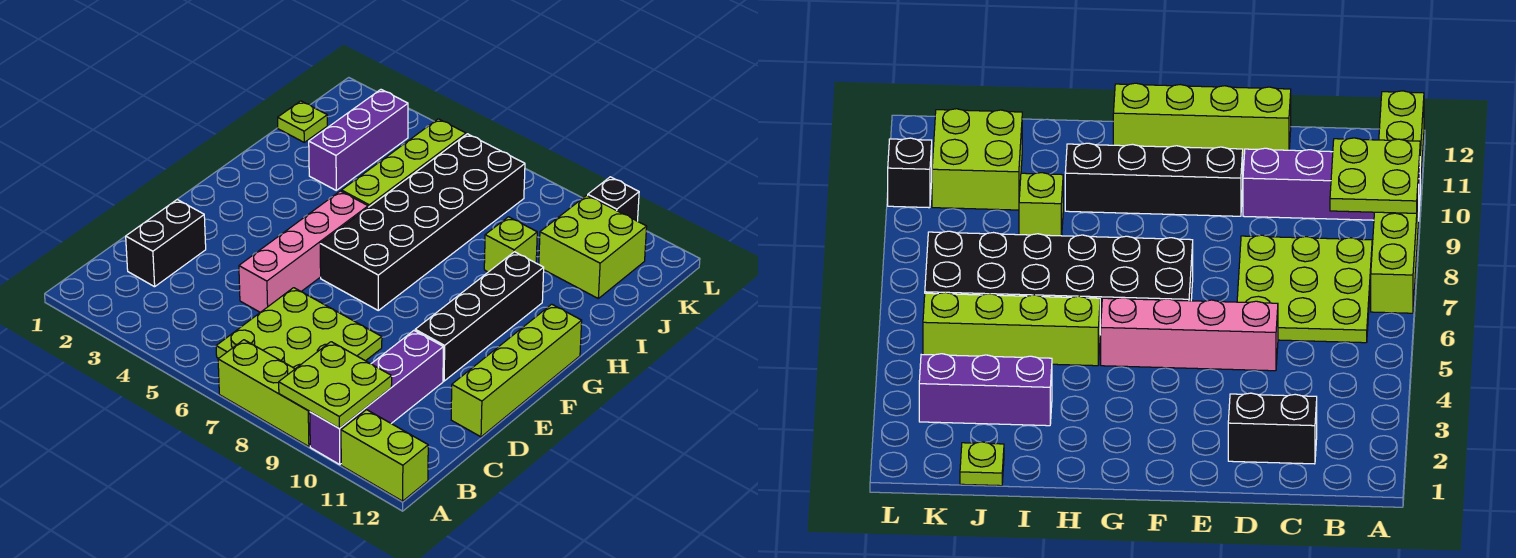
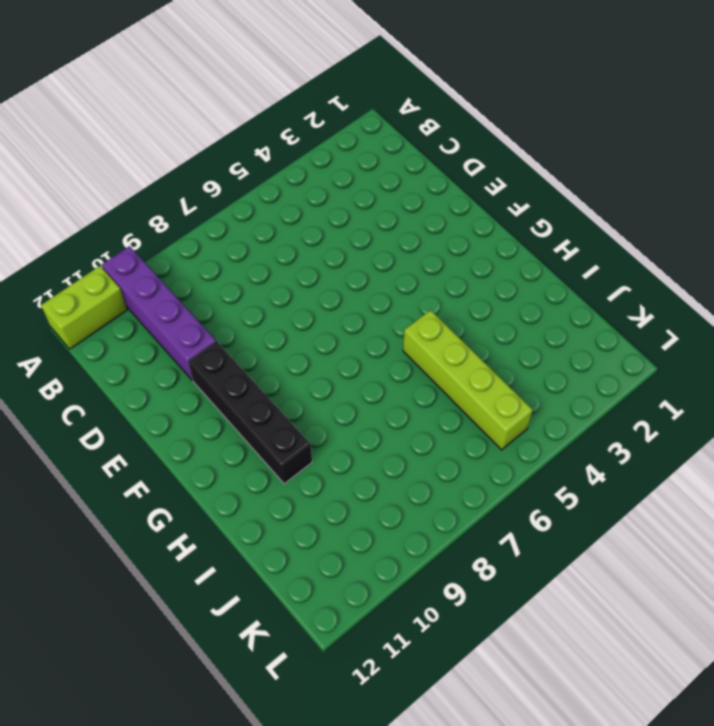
none -> lime 1x3 brick [218,340,310,447]
none -> lime 3x3 plate [216,288,382,369]
none -> black 1x2 brick [126,200,206,287]

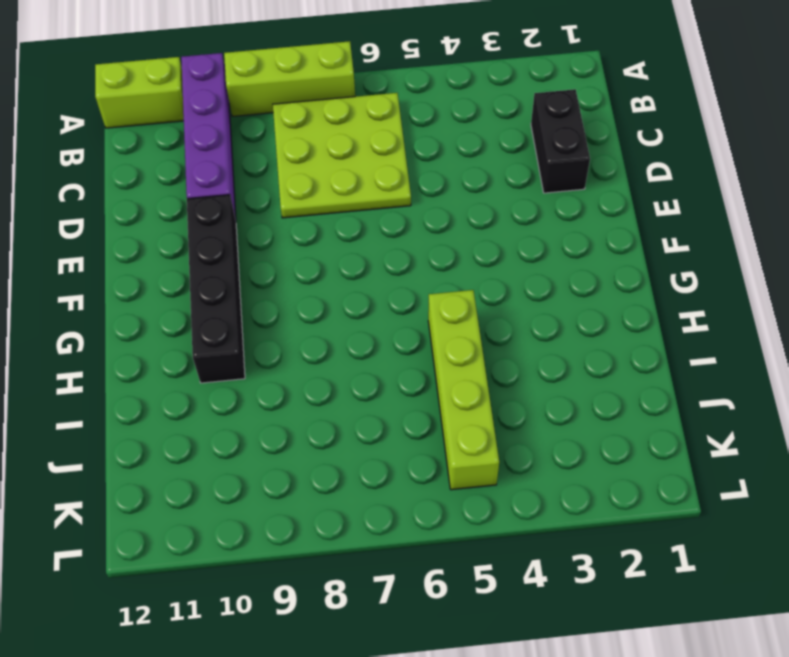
none -> pink 1x4 brick [239,191,368,312]
none -> lime 1x4 brick [451,304,582,437]
none -> black 2x6 brick [320,134,525,310]

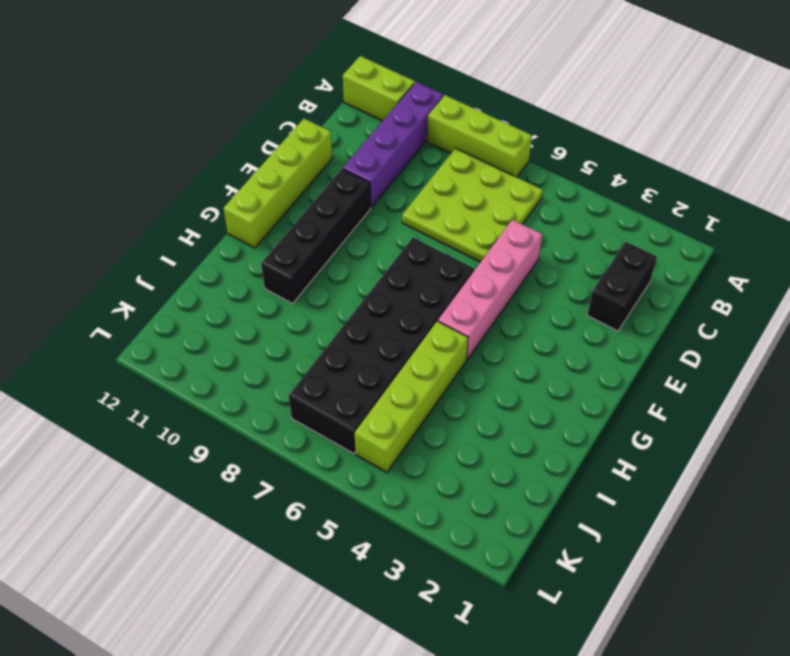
none -> purple 1x3 brick [309,90,408,190]
none -> lime 1x1 brick [484,217,537,272]
none -> lime 1x1 plate [278,101,327,142]

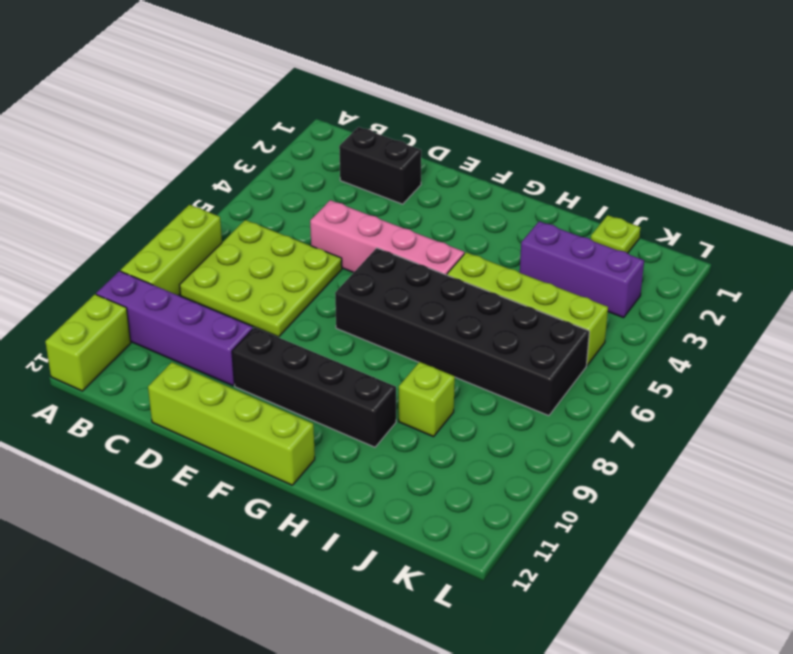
none -> lime 2x2 brick [539,195,647,298]
none -> black 1x1 brick [588,177,639,221]
none -> lime 2x2 plate [279,342,392,429]

